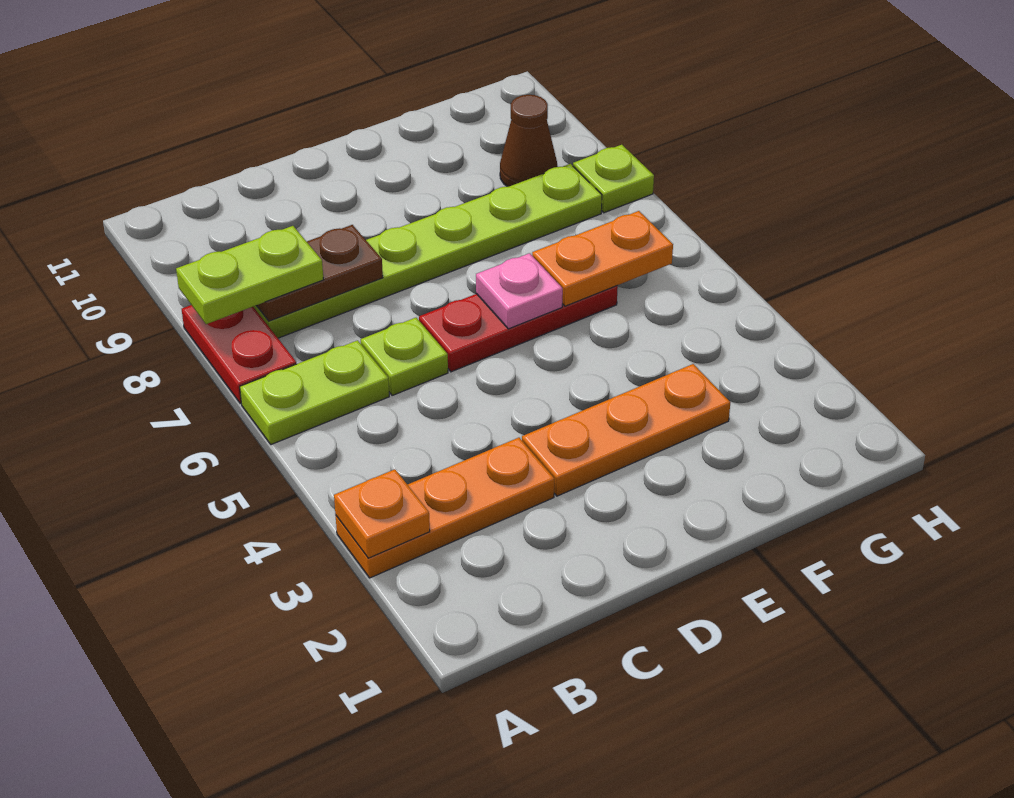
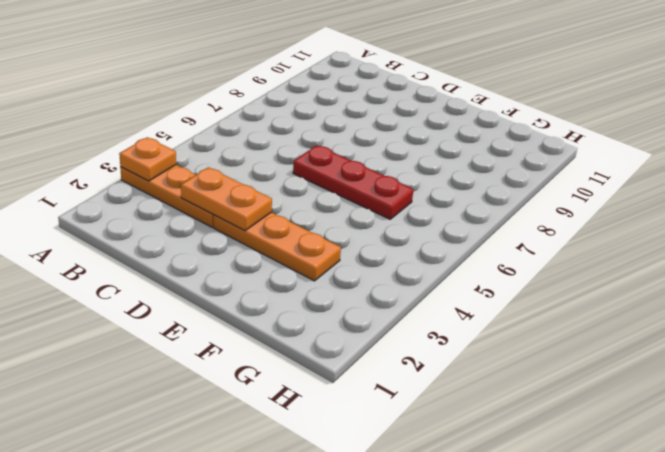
orange 1x2 plate [181,167,272,231] -> orange 1x2 plate moved to [532,211,673,306]
none -> lime 1x2 plate [240,340,389,445]
none -> red 1x2 plate [182,305,296,403]
none -> lime 1x6 plate [253,164,602,338]

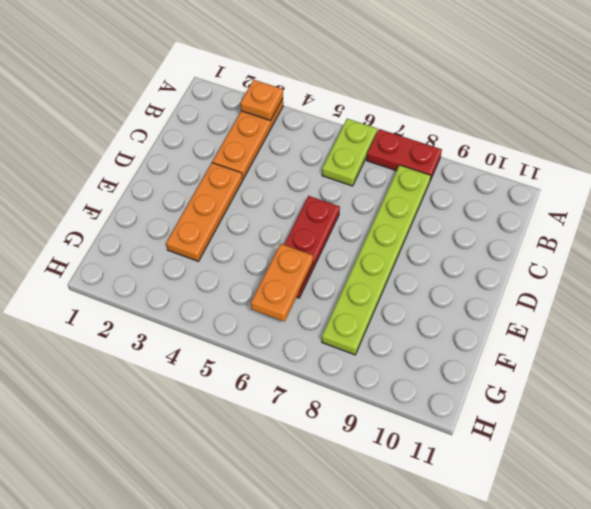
none -> lime 1x1 plate [361,318,448,396]
none -> brown 1x1 cone [500,95,558,187]
none -> lime 1x1 plate [573,145,654,213]

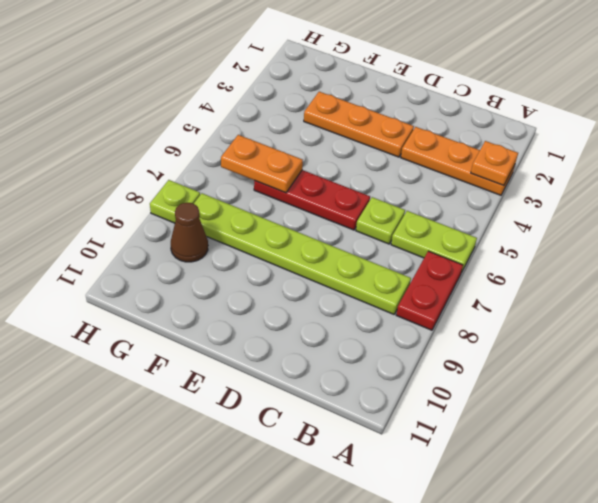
none -> brown 1x2 plate [256,225,383,321]
none -> pink 1x1 plate [476,253,563,329]
none -> lime 1x2 plate [176,226,324,324]

